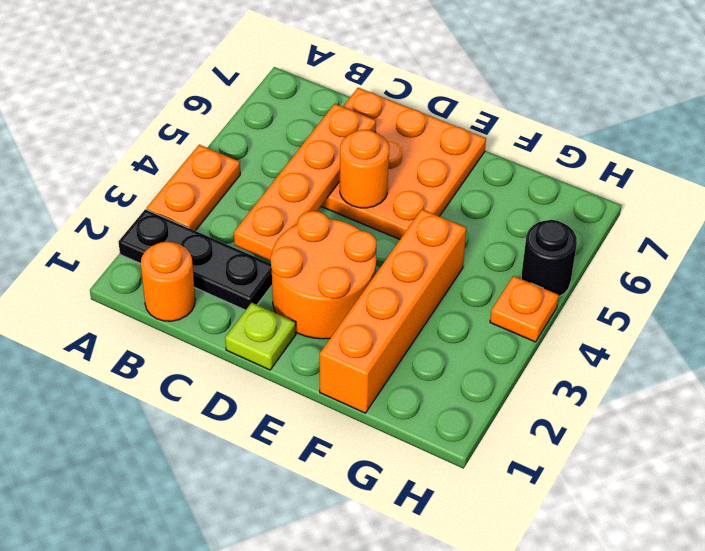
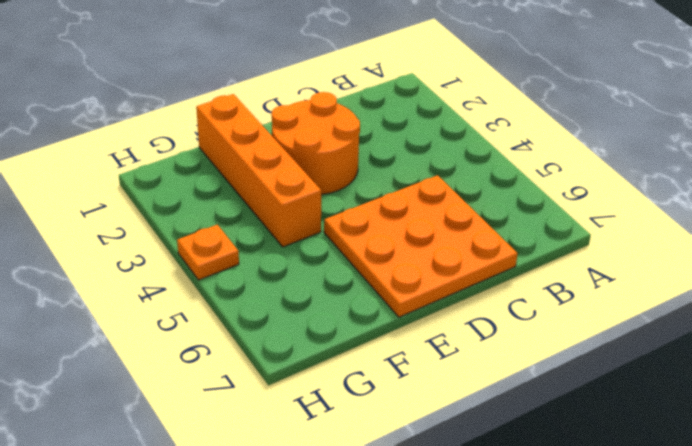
none -> black 1x3 plate [119,209,272,310]
none -> orange 1x2 plate [147,145,240,231]

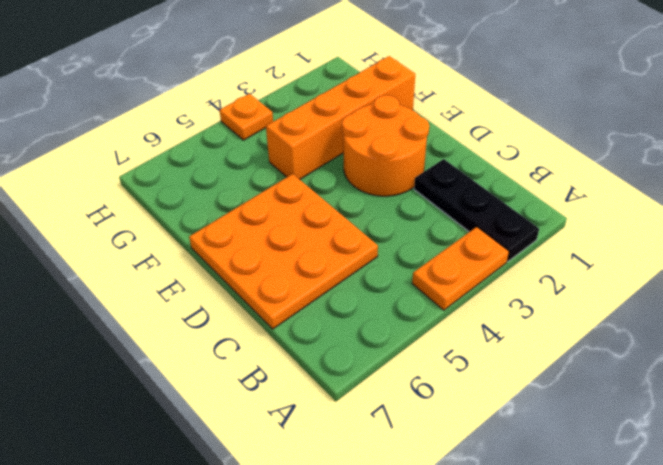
none -> orange 1x1 round brick [141,242,195,321]
none -> lime 1x1 plate [225,303,296,370]

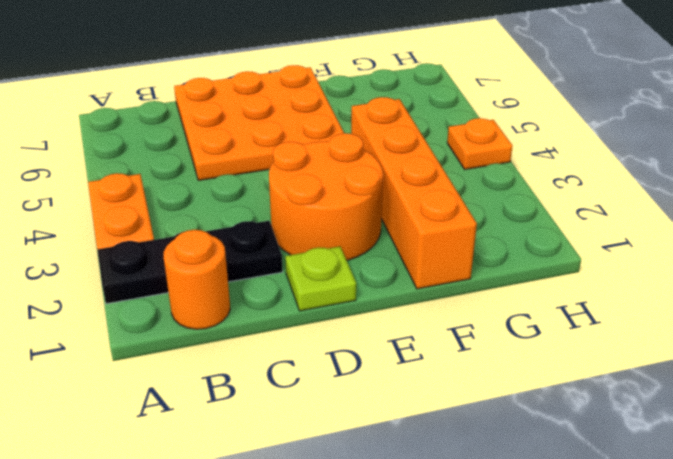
none -> black 1x1 round brick [521,220,577,296]
none -> orange 1x4 plate [234,104,376,261]

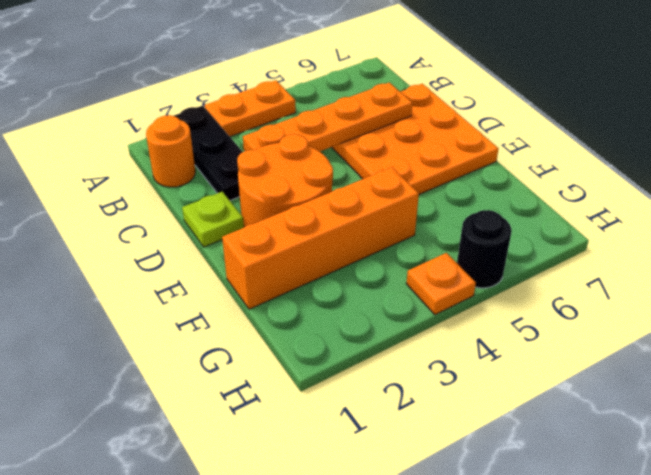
none -> orange 1x1 round brick [340,130,389,208]

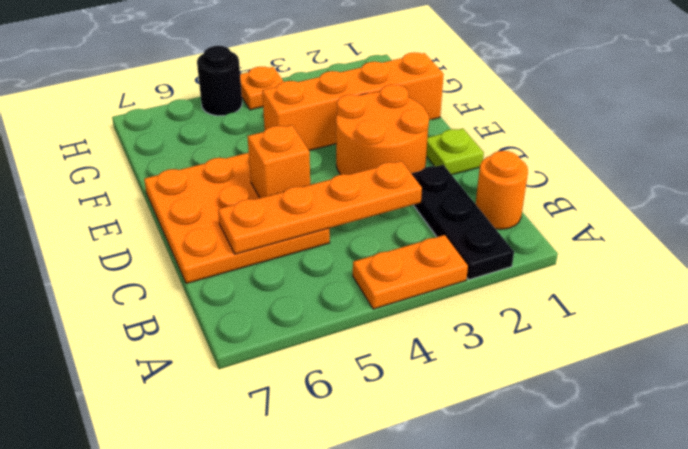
orange 1x1 brick [247,125,310,198] -> orange 1x1 round brick [340,130,389,208]

